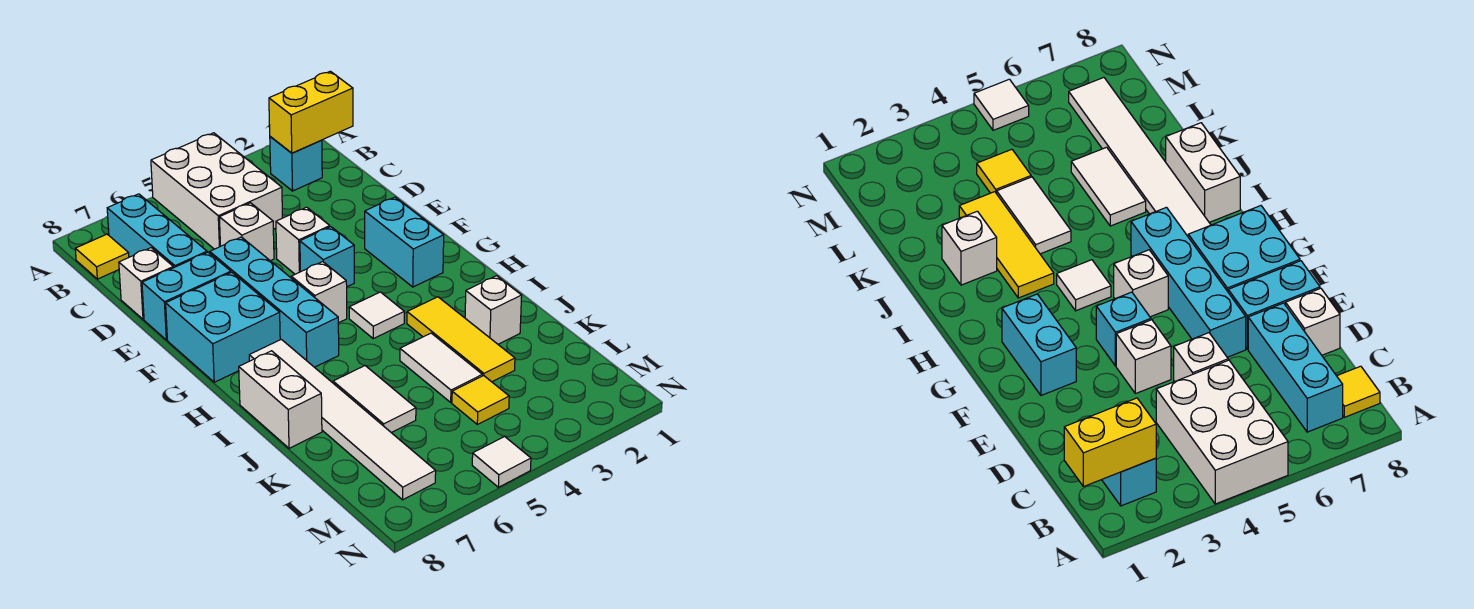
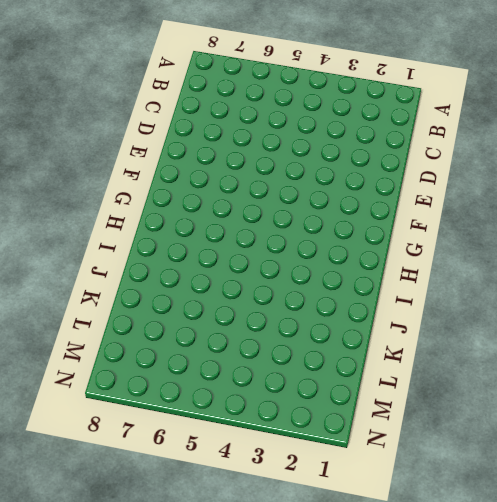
none -> white 2x3 brick [151,133,283,249]
none -> cyan 1x1 brick [270,137,322,191]
none -> cyan 1x3 brick [107,194,207,268]

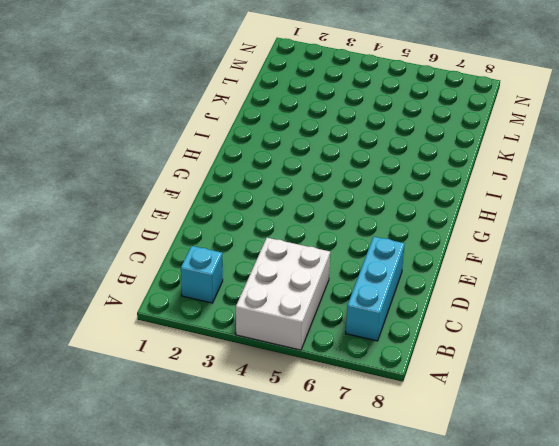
none -> yellow 1x1 tile [75,234,129,279]
none -> white 1x1 brick [219,203,274,261]
none -> white 1x1 brick [119,248,173,319]

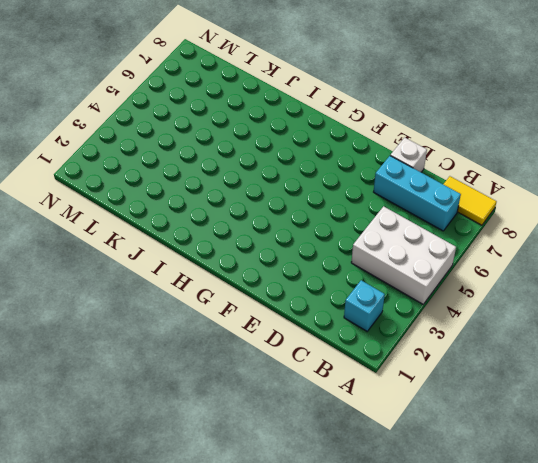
yellow 1x2 tile [443,176,497,225] -> yellow 1x1 tile [75,234,129,279]
none -> white 1x1 brick [219,203,274,261]
none -> white 1x1 brick [276,207,330,274]
none -> cyan 1x4 brick [210,237,339,367]

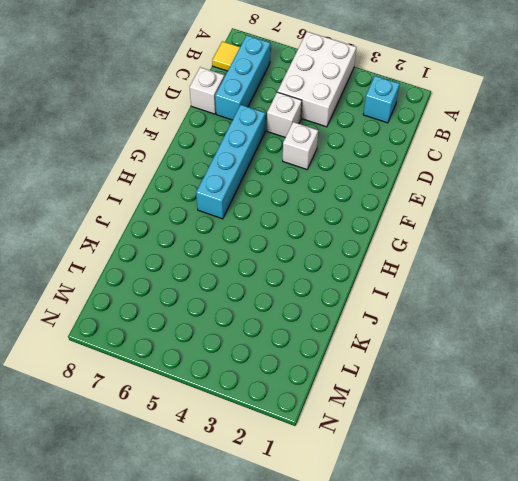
none -> cyan 1x2 brick [142,252,231,340]
none -> cyan 1x2 brick [365,197,444,287]
none -> cyan 1x1 brick [300,227,354,287]

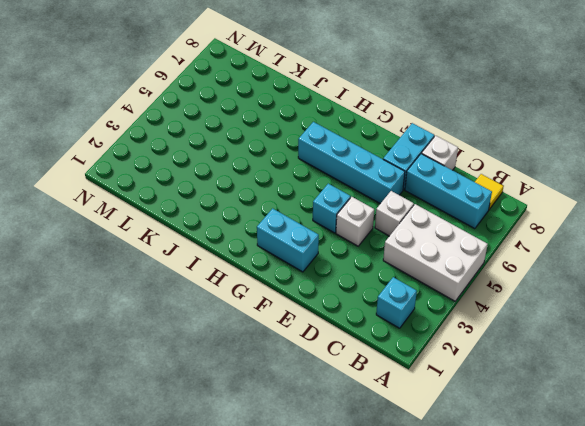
none -> cyan 2x2 brick [166,272,280,382]
none -> white 1x1 brick [291,262,347,323]
none -> white 1x1 tile [349,292,404,339]

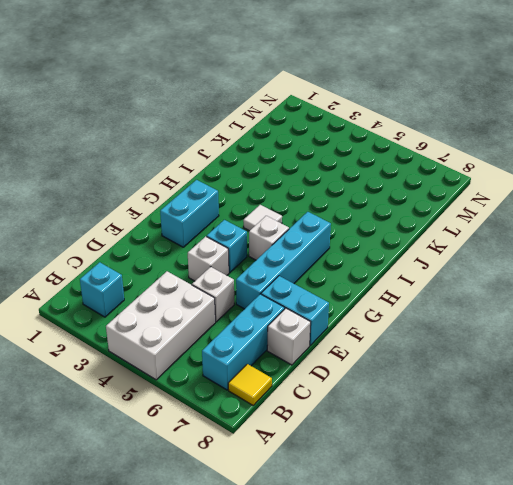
none -> cyan 2x2 brick [166,272,280,382]
none -> white 1x6 tile [249,339,436,500]
none -> yellow 1x3 tile [407,297,515,382]

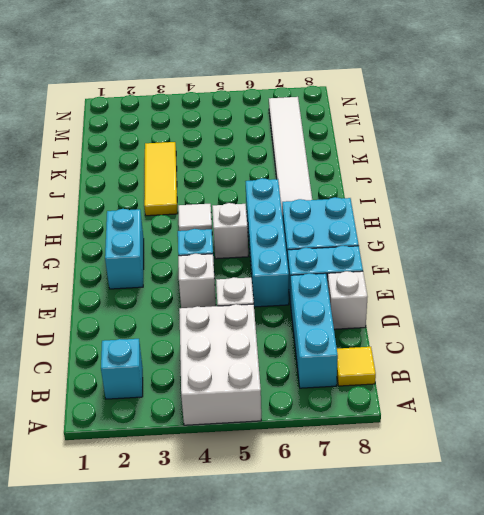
none -> white 1x2 brick [239,351,322,448]
none -> white 1x1 brick [465,276,522,344]
none -> white 1x2 tile [400,333,482,402]

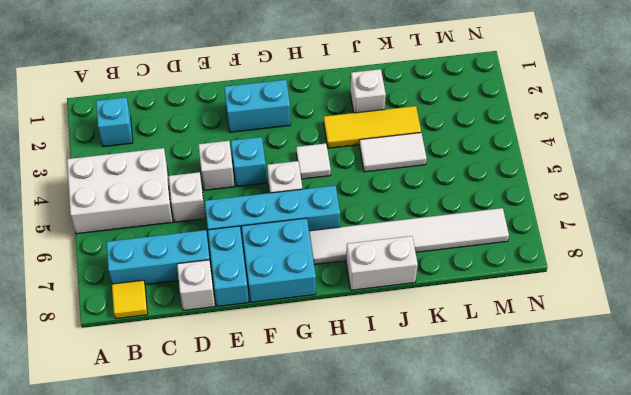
none -> white 1x2 tile [333,366,416,433]
none -> yellow 1x1 tile [452,376,509,425]
none -> white 1x1 tile [472,436,531,487]

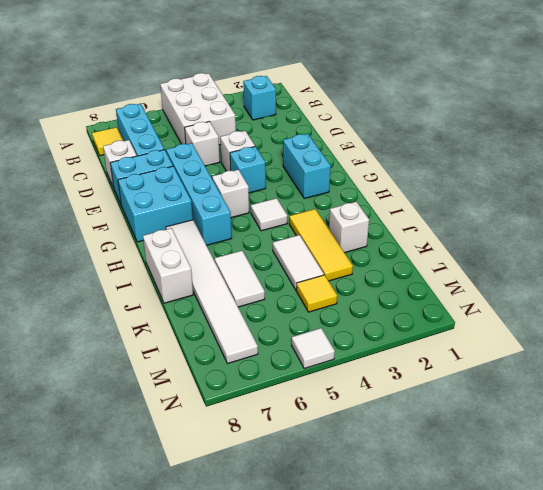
none -> yellow 1x2 brick [269,71,353,153]

